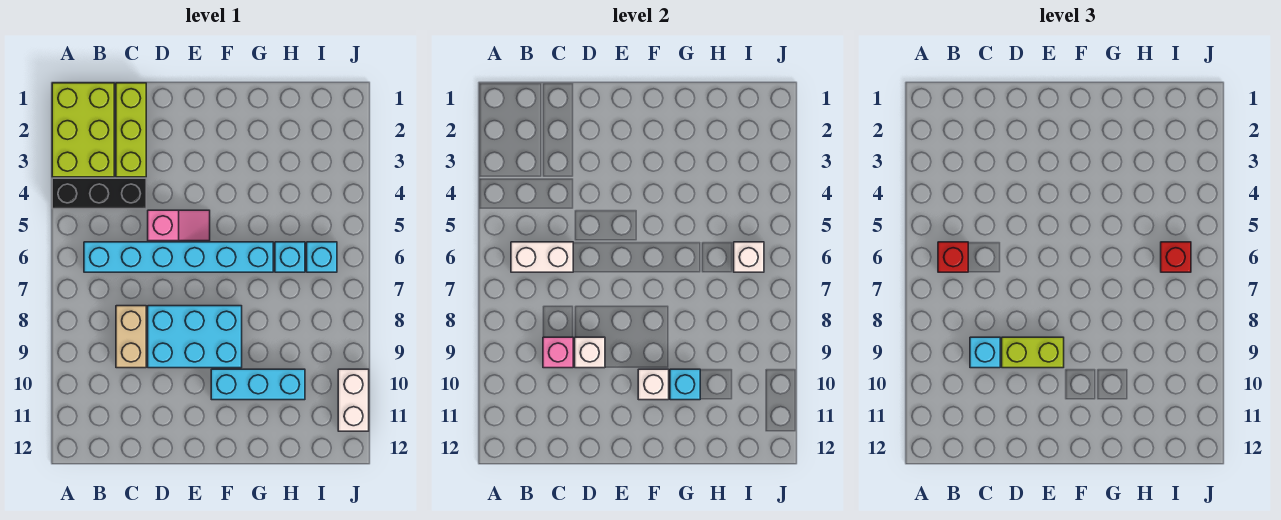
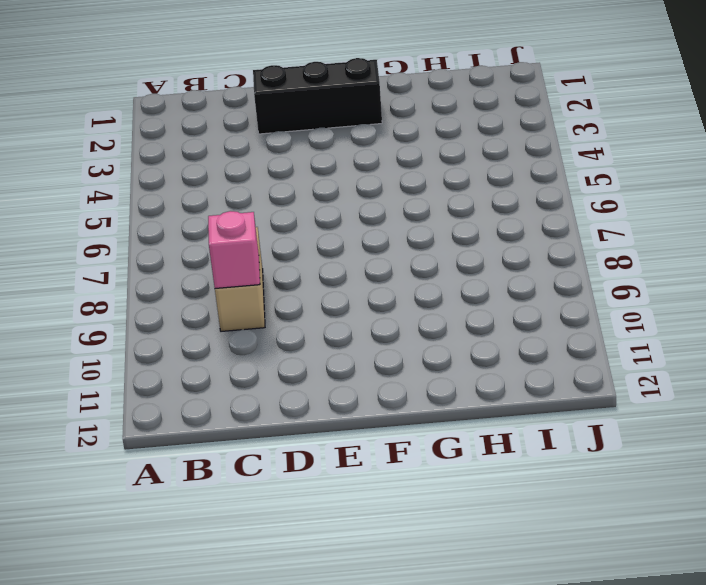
black 1x3 brick [253,58,382,134] -> black 1x3 brick moved to [52,178,146,209]
none -> lime 2x3 brick [52,83,114,177]
none -> cyan 1x6 brick [84,242,273,272]
none -> lime 1x3 brick [116,83,146,177]

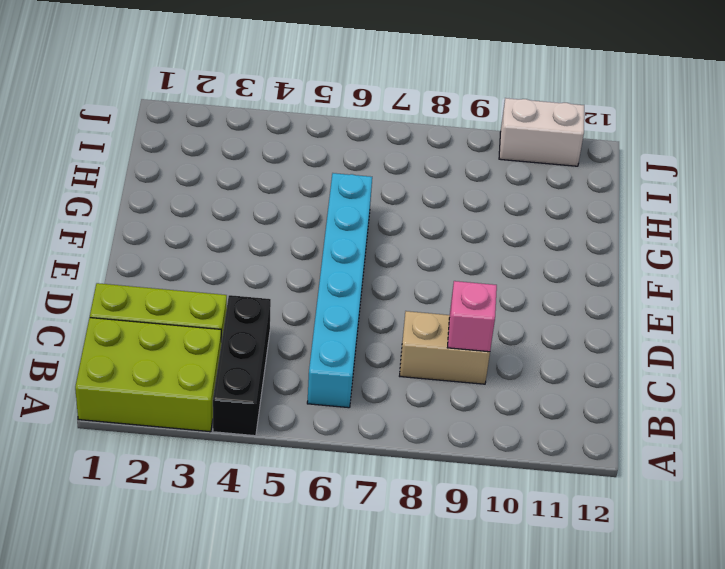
none -> pink 1x2 slope [148,210,210,241]
none -> cyan 2x3 brick [148,306,242,368]
none -> cyan 1x3 brick [211,369,305,400]

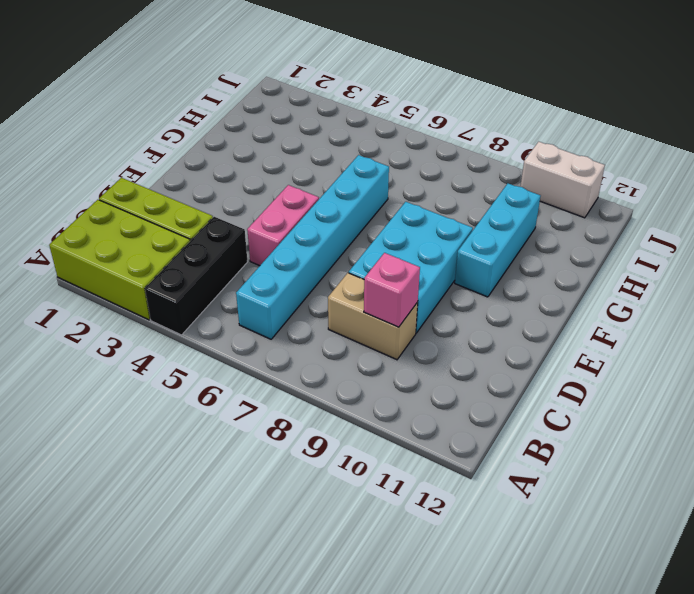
pink 1x2 brick [247,185,319,266] -> pink 1x2 slope [148,210,210,241]
none -> cyan 1x1 brick [275,242,305,272]
none -> cyan 1x1 brick [307,242,337,272]
none -> white 1x2 brick [511,242,573,272]

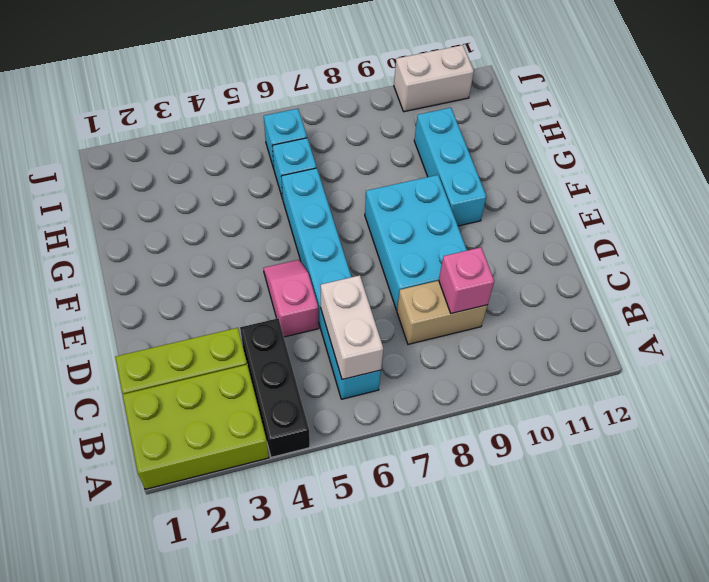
none -> white 1x1 brick [575,337,605,368]
none -> white 1x1 brick [638,369,669,400]
none -> cyan 1x1 brick [670,369,700,400]

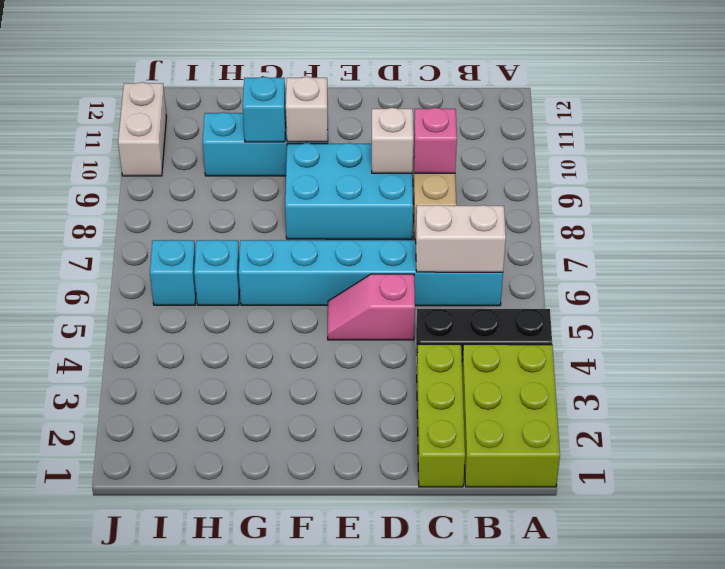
none -> white 1x1 brick [734,242,764,272]
none -> red 1x1 brick [938,242,968,272]
none -> cyan 1x1 brick [970,337,1000,368]

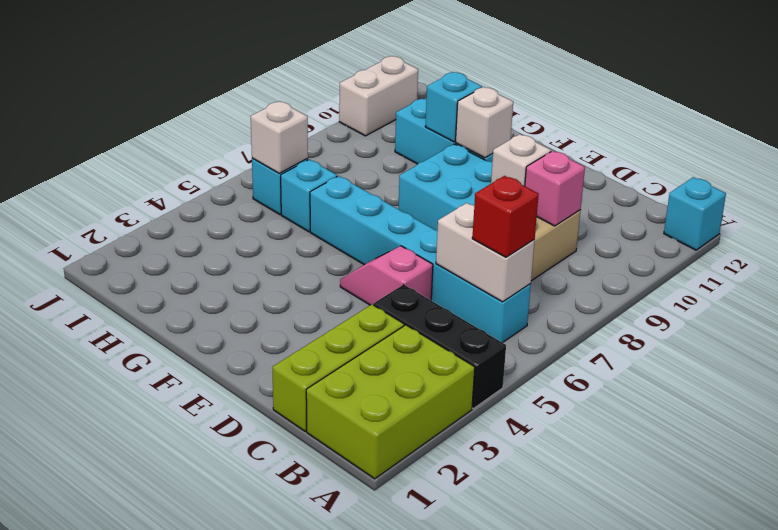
cyan 1x1 brick [664,177,726,250] -> cyan 1x1 brick moved to [970,337,1000,368]
none -> lime 1x2 brick [1002,337,1064,368]
none -> red 1x1 brick [1161,242,1191,272]

